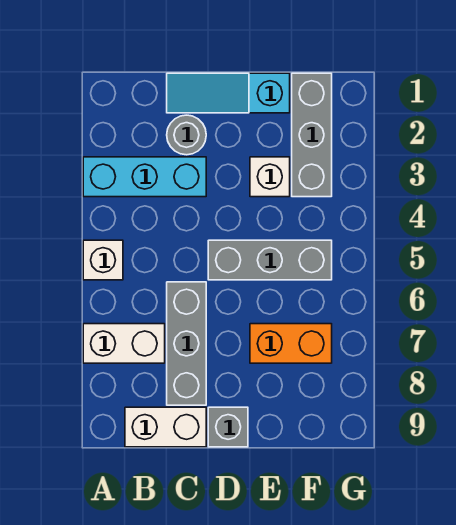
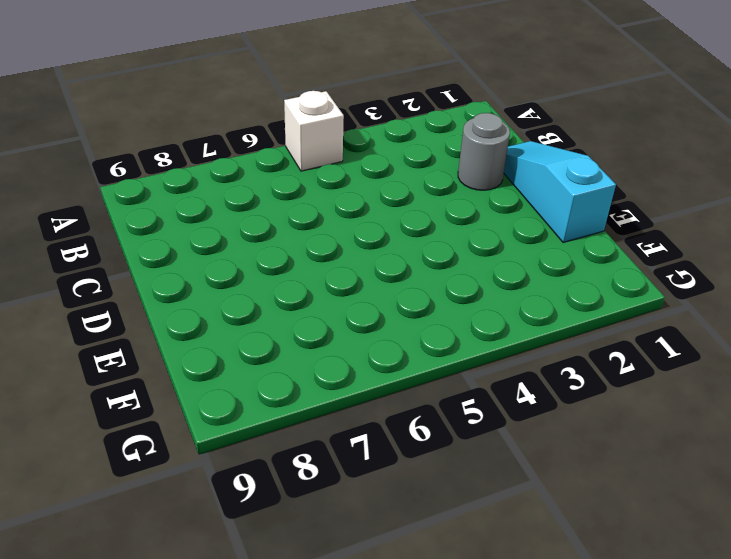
none -> cyan 1x3 brick [83,157,206,197]
none -> white 1x2 brick [83,324,165,363]
none -> white 1x2 brick [125,407,206,447]

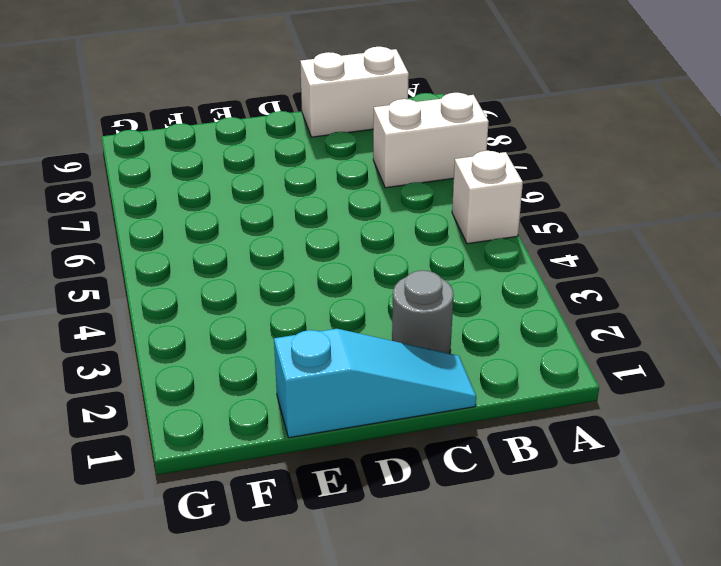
none -> cyan 1x3 brick [83,157,206,197]
none -> grey 1x3 brick [167,282,206,405]
none -> grey 1x3 brick [208,240,332,280]

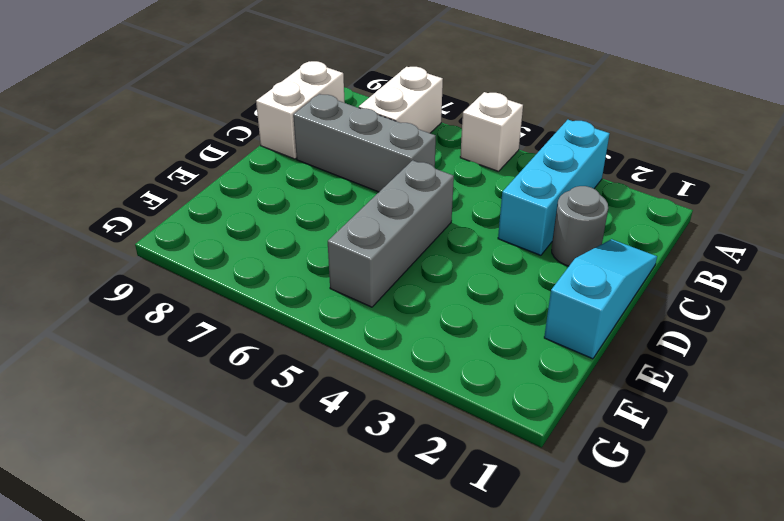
none -> grey 1x1 brick [208,407,248,447]
none -> white 1x1 brick [250,157,290,197]
none -> orange 1x2 brick [250,324,332,363]

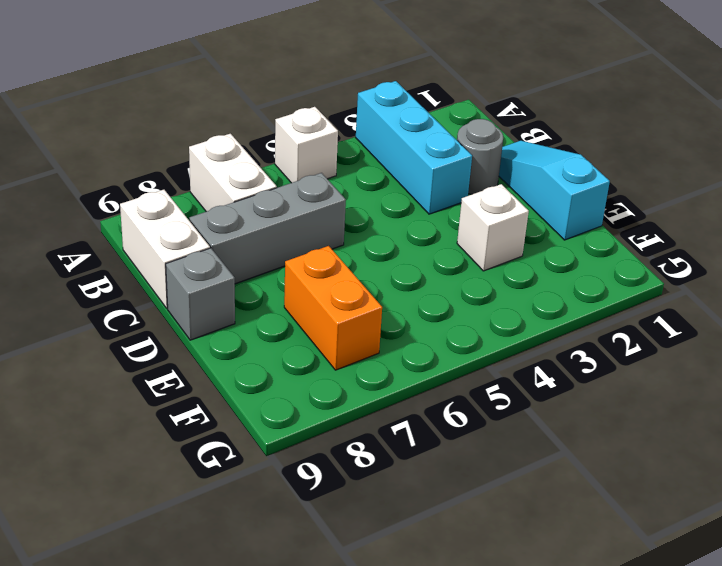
none -> grey 1x3 brick [208,240,332,280]
none -> grey 1x3 brick [292,73,332,197]

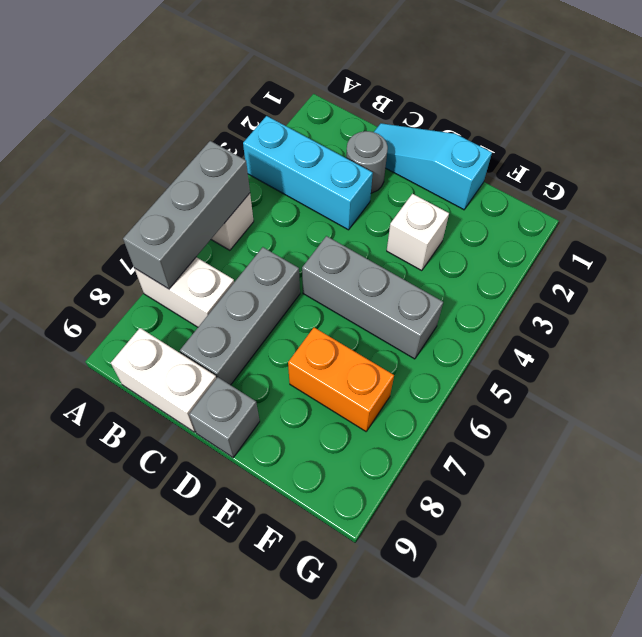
grey 1x3 brick [123,141,250,289] -> grey 1x3 brick moved to [292,73,332,197]

